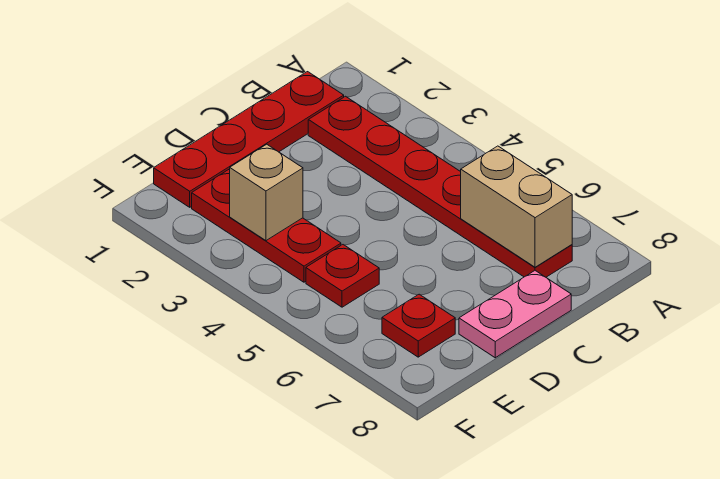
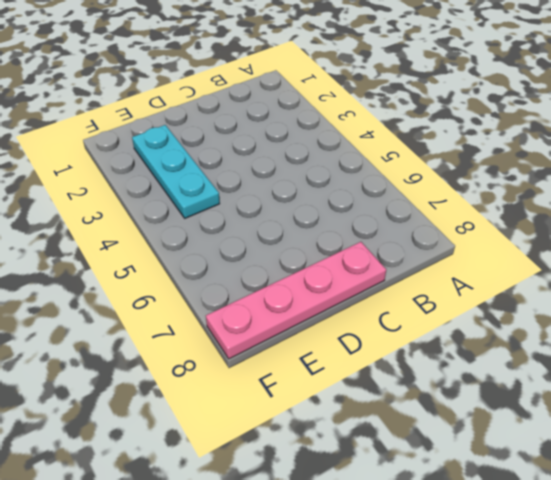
pink 1x4 plate [206,242,386,359] -> pink 1x2 plate [459,271,571,358]
cyan 1x3 plate [132,125,220,218] -> red 1x3 plate [192,170,341,282]
none -> red 1x4 plate [154,72,344,207]
none -> red 1x6 plate [308,96,572,277]

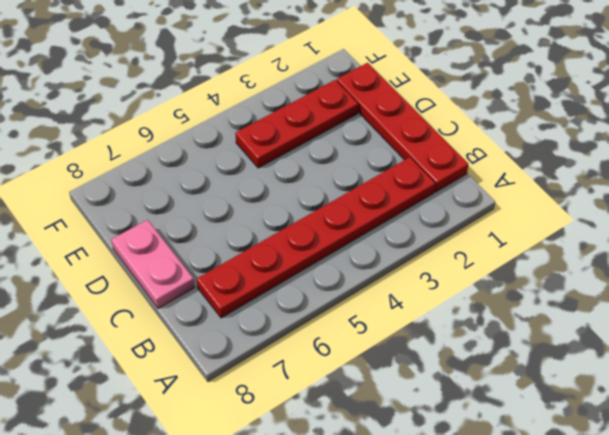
none -> red 1x1 plate [306,245,379,307]
none -> red 1x1 plate [382,294,455,357]

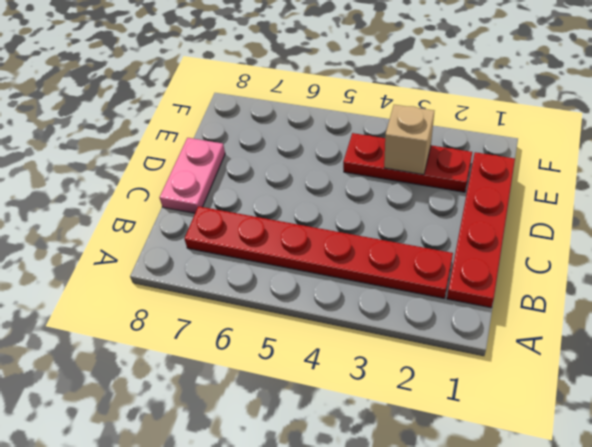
none -> red 1x1 plate [306,245,379,307]
none -> red 1x1 plate [382,294,455,357]

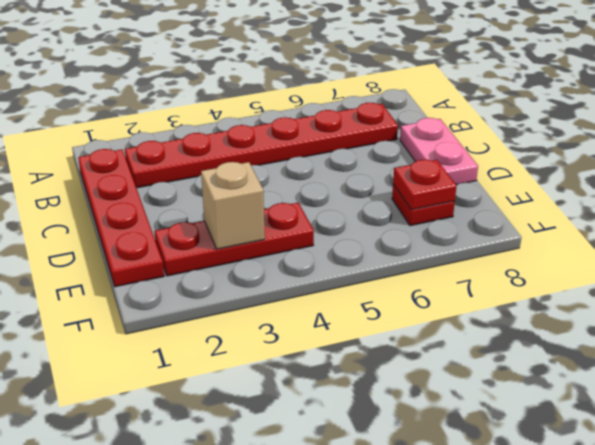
red 1x1 plate [393,160,456,210] -> red 1x1 plate moved to [306,245,379,307]
none -> tan 1x2 brick [461,146,572,267]

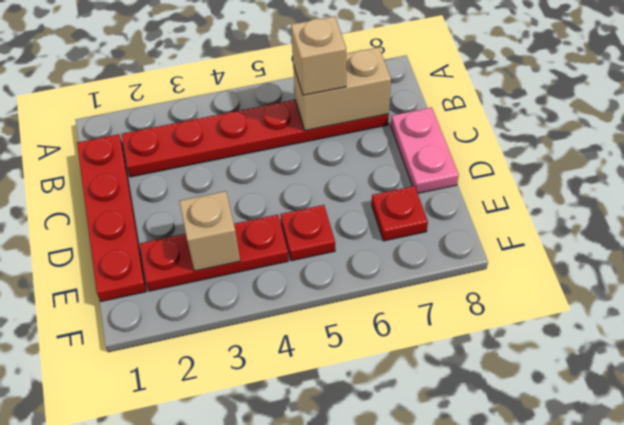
tan 1x1 brick [291,16,346,95] -> none

